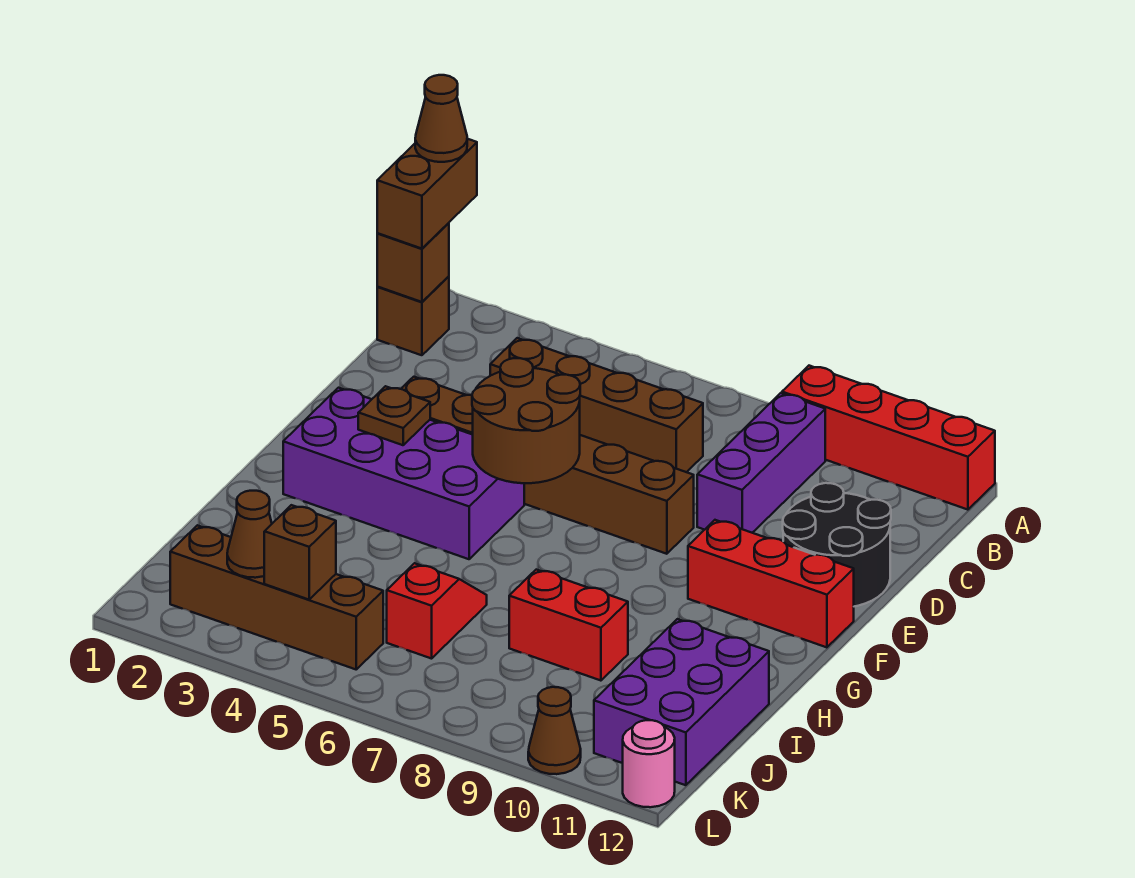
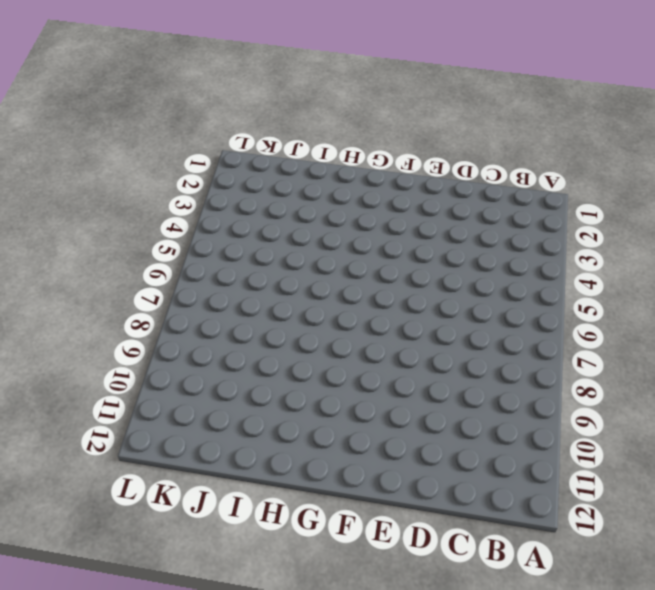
none -> red 1x4 brick [782,366,995,510]
none -> brown 1x1 brick [377,276,449,355]
none -> purple 1x3 brick [697,393,825,533]

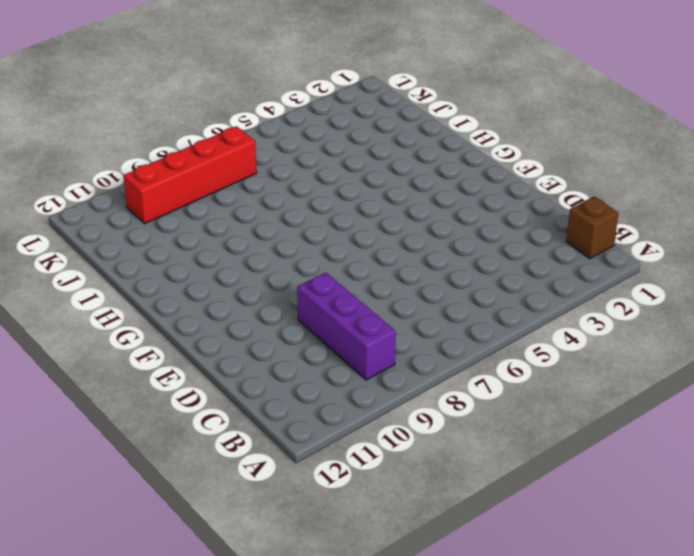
red 1x4 brick [123,126,257,224] -> red 1x4 brick moved to [782,366,995,510]
none -> brown 1x4 brick [490,338,703,472]
none -> black 2x2 round brick [783,483,891,606]
none -> brown 1x6 brick [401,377,694,554]

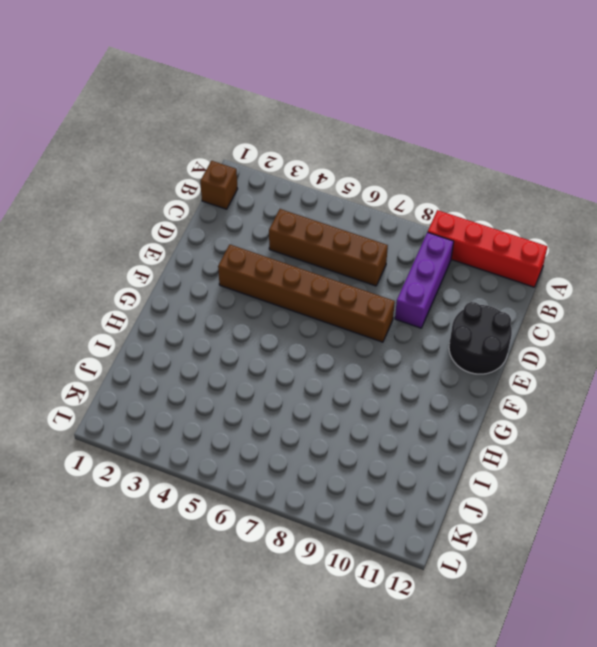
none -> purple 2x4 brick [283,388,524,559]
none -> red 1x3 brick [688,520,854,647]
none -> red 1x2 slope [387,563,487,659]

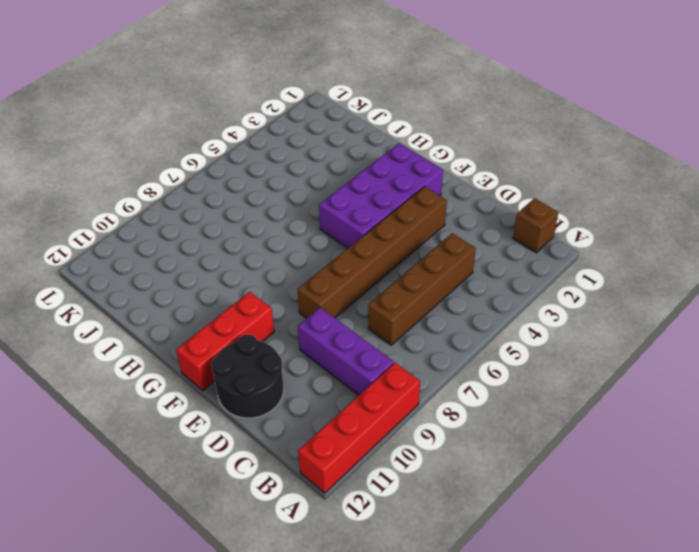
none -> red 1x2 slope [387,563,487,659]
none -> red 1x2 brick [509,570,628,681]
none -> purple 2x3 brick [594,619,769,785]

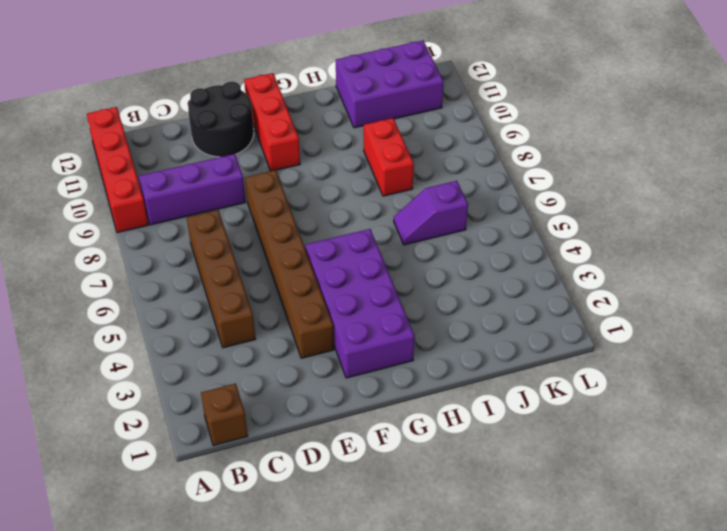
purple 1x2 slope [394,181,468,245] -> red 1x2 slope [387,563,487,659]
none -> brown 1x4 brick [170,525,383,669]
none -> brown 1x1 cone [528,687,581,774]
none -> pink 1x1 round brick [623,720,675,807]

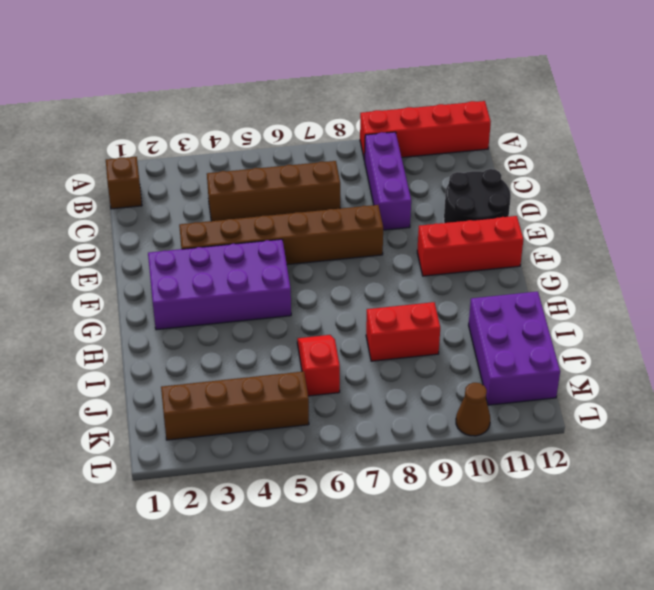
none -> pink 1x1 round brick [623,720,675,807]
none -> brown 1x1 brick [377,223,449,302]
none -> brown 2x2 round brick [472,358,580,483]

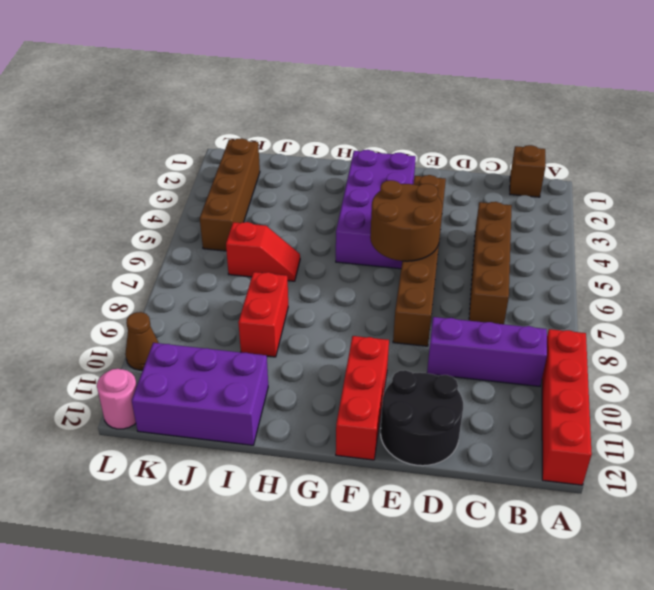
none -> brown 1x1 brick [377,223,449,302]
none -> brown 1x1 plate [358,386,430,445]
none -> brown 1x1 cone [227,491,272,578]

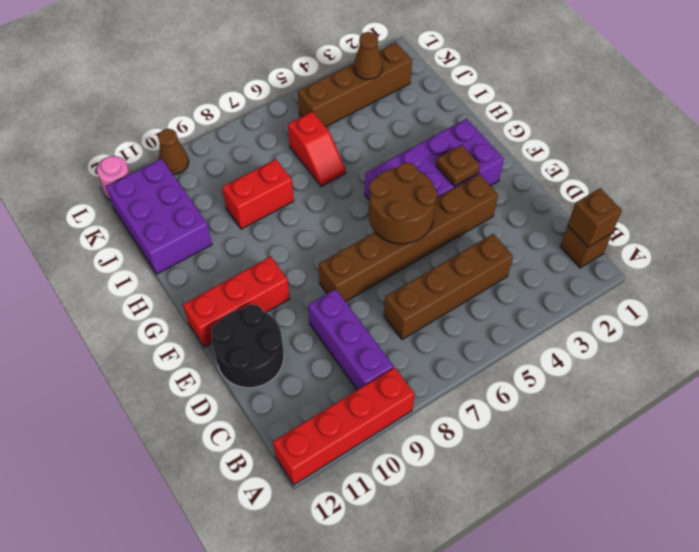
none -> brown 1x1 brick [264,505,336,600]
none -> brown 1x2 brick [377,139,477,249]
none -> brown 1x1 cone [415,75,467,162]

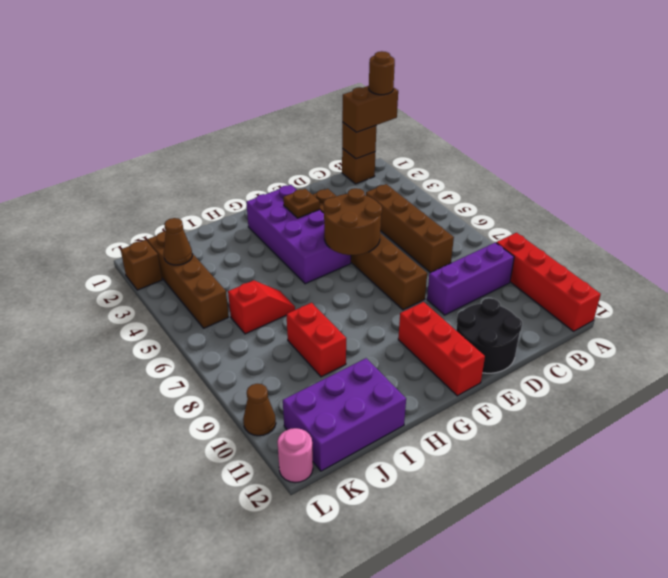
brown 1x1 round brick [369,51,395,95] -> brown 1x1 cone [415,75,467,162]
brown 1x1 brick [121,240,162,290] -> brown 1x1 brick moved to [264,505,336,600]

